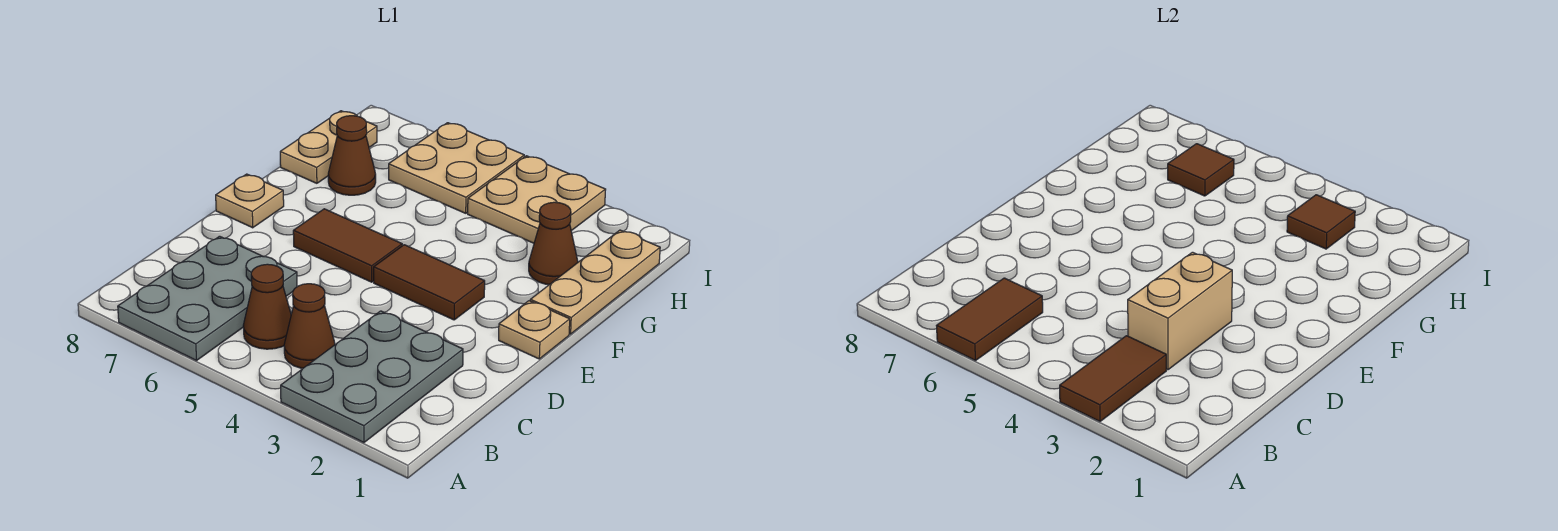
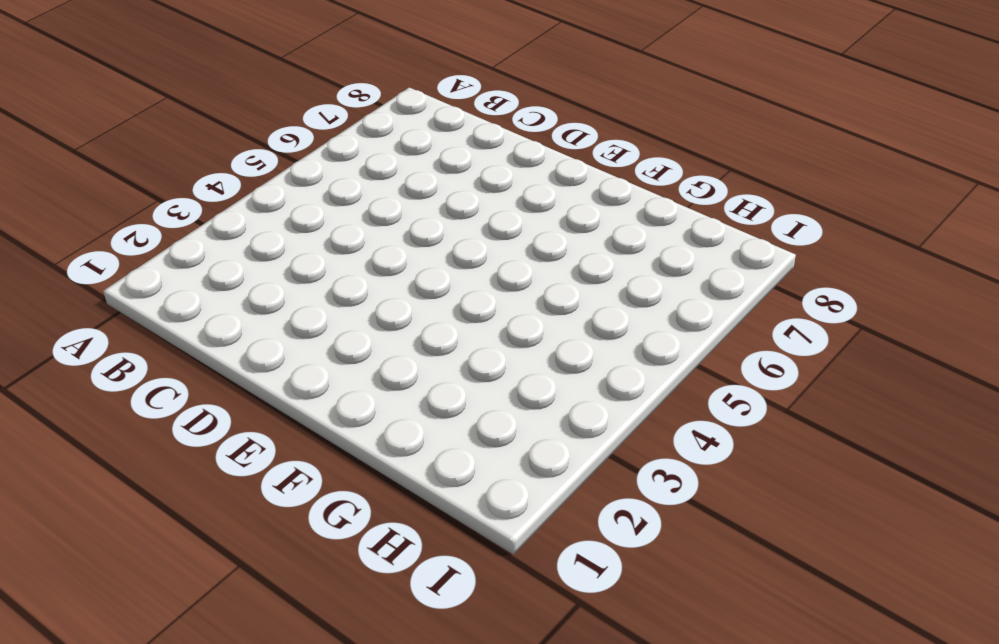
none -> grey 2x3 plate [281,311,463,443]
none -> grey 2x3 plate [118,236,297,361]
none -> brown 1x1 cone [284,284,335,368]

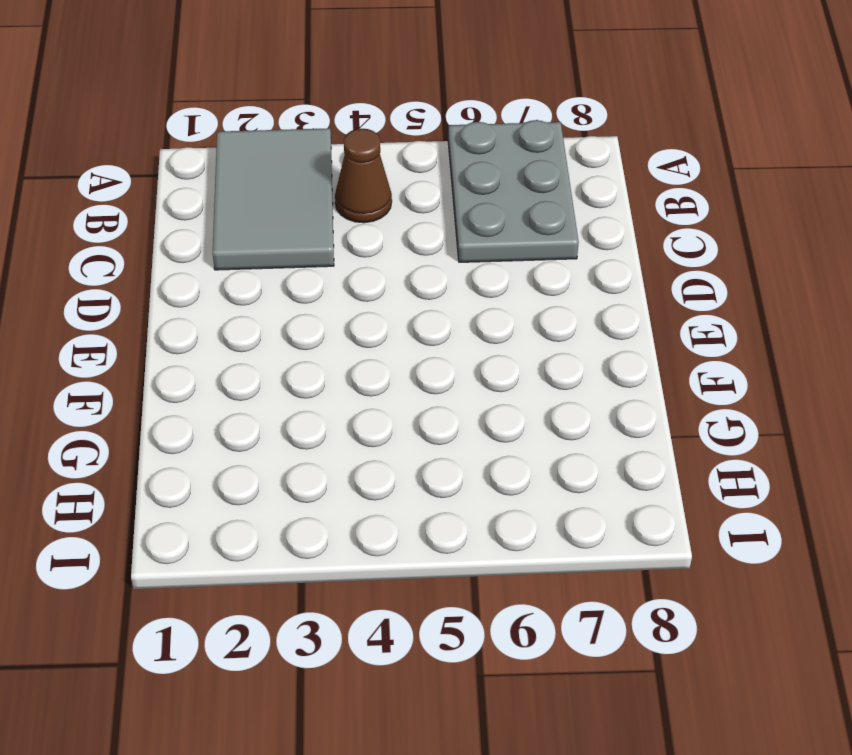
grey 2x3 tile [213,128,334,270] -> grey 2x3 plate [281,311,463,443]
none -> brown 1x1 cone [243,264,291,349]
none -> tan 1x1 plate [499,301,570,359]
none -> brown 1x2 tile [374,245,485,320]

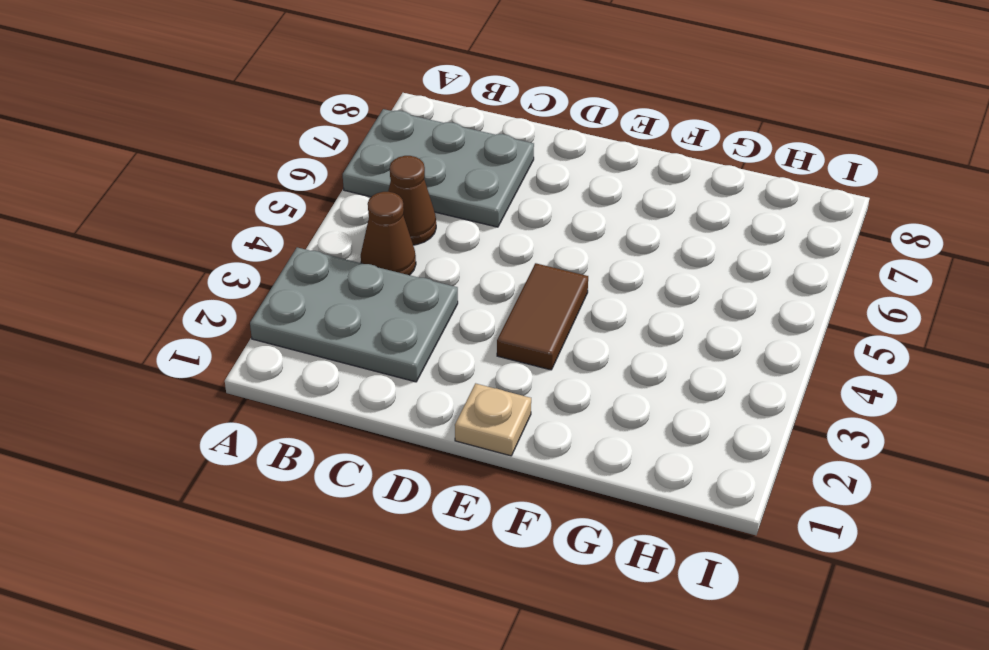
none -> brown 1x2 tile [293,209,402,282]
none -> tan 1x1 plate [216,174,284,228]
none -> tan 1x3 plate [530,230,660,334]

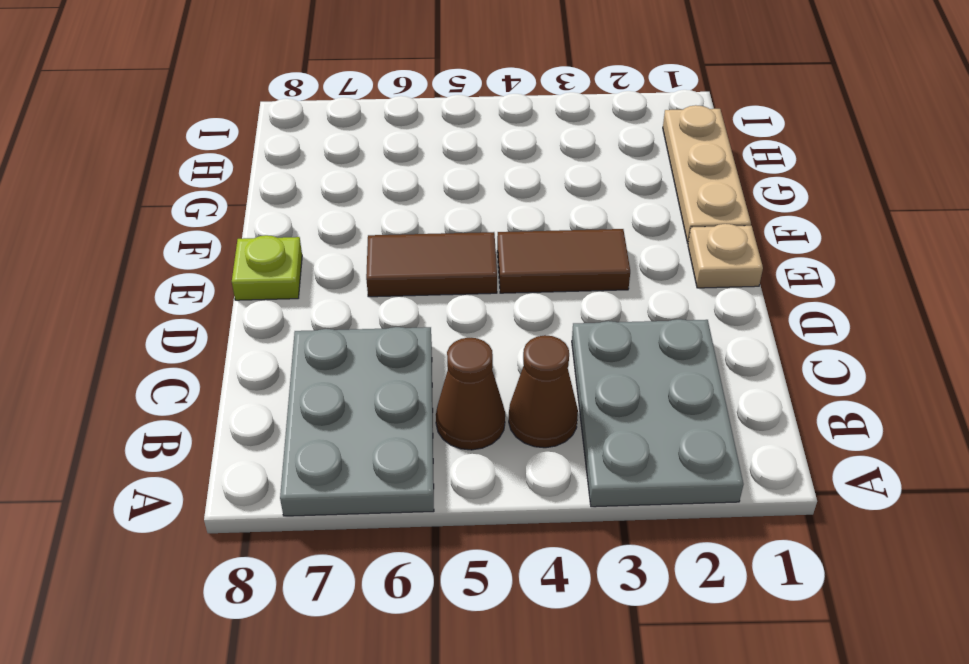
lime 1x1 plate [232,235,302,300] -> tan 1x1 plate [216,174,284,228]
none -> brown 1x1 cone [529,202,578,285]
none -> brown 1x1 cone [328,116,376,195]
none -> tan 1x2 plate [280,111,377,183]

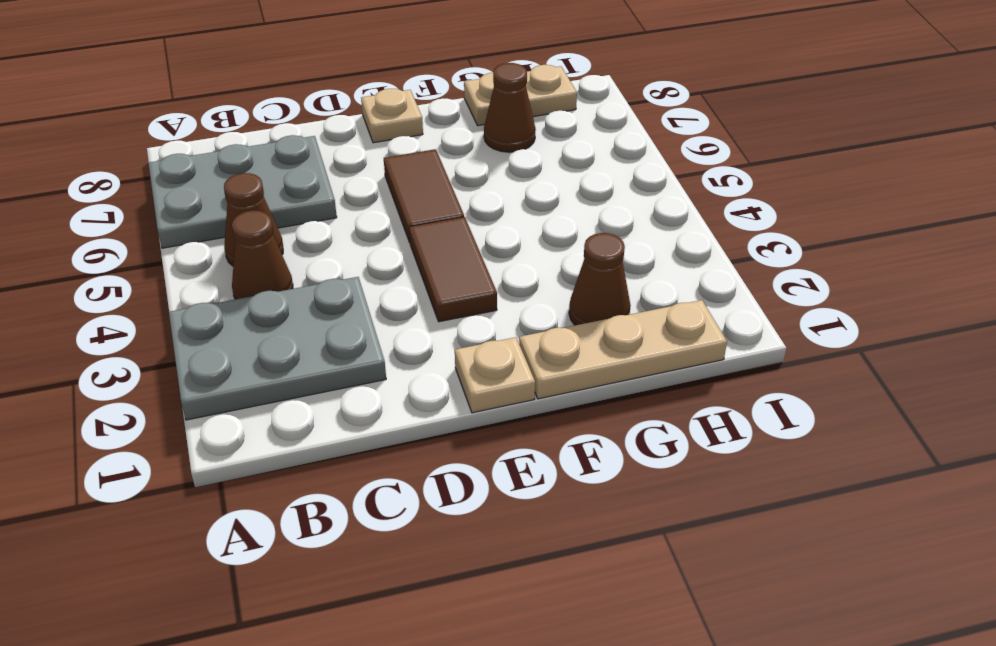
none -> tan 2x2 plate [468,156,606,243]
none -> tan 2x2 plate [389,123,524,213]
none -> brown 1x2 tile [1060,336,1166,421]

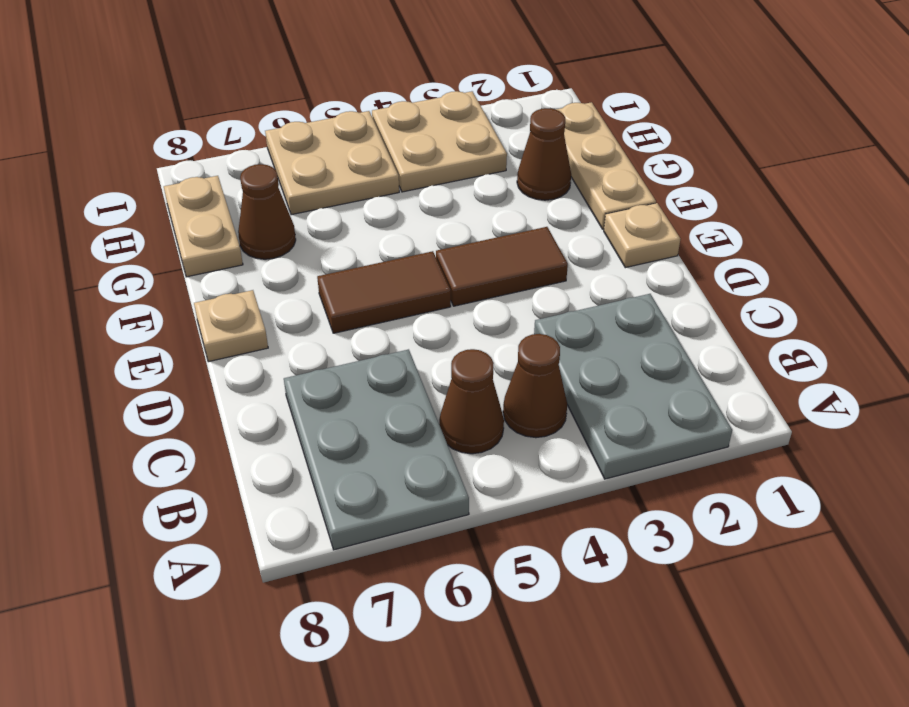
none -> brown 1x2 tile [1060,336,1166,421]
none -> brown 1x2 tile [937,278,1043,361]
none -> tan 1x2 brick [1128,252,1232,370]

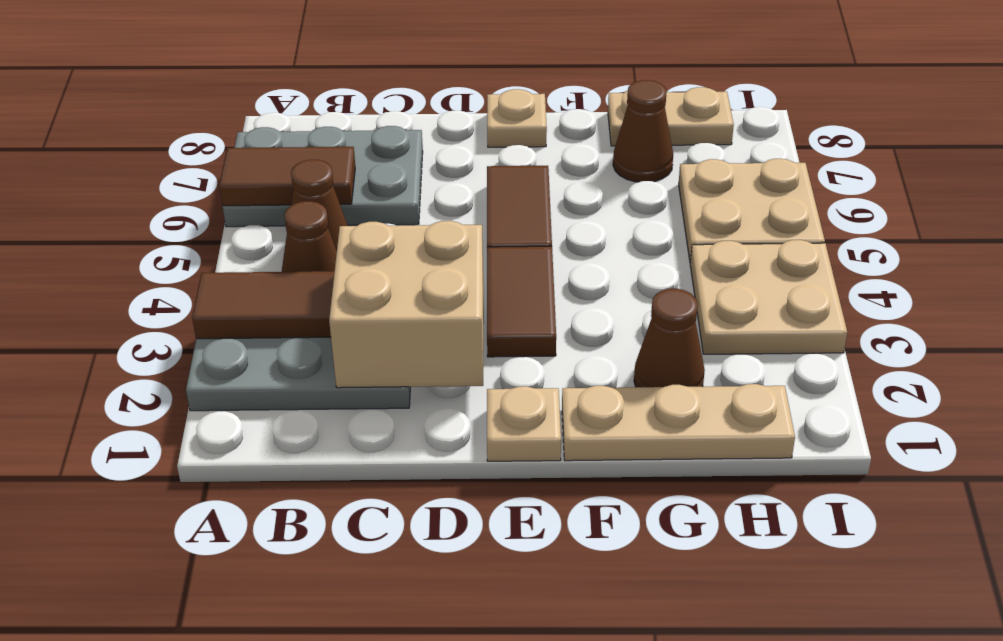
tan 2x2 brick [329,221,484,388] -> tan 1x2 brick [1128,252,1232,370]
none -> brown 1x1 tile [1287,195,1355,249]
none -> brown 1x1 tile [1168,144,1234,196]

